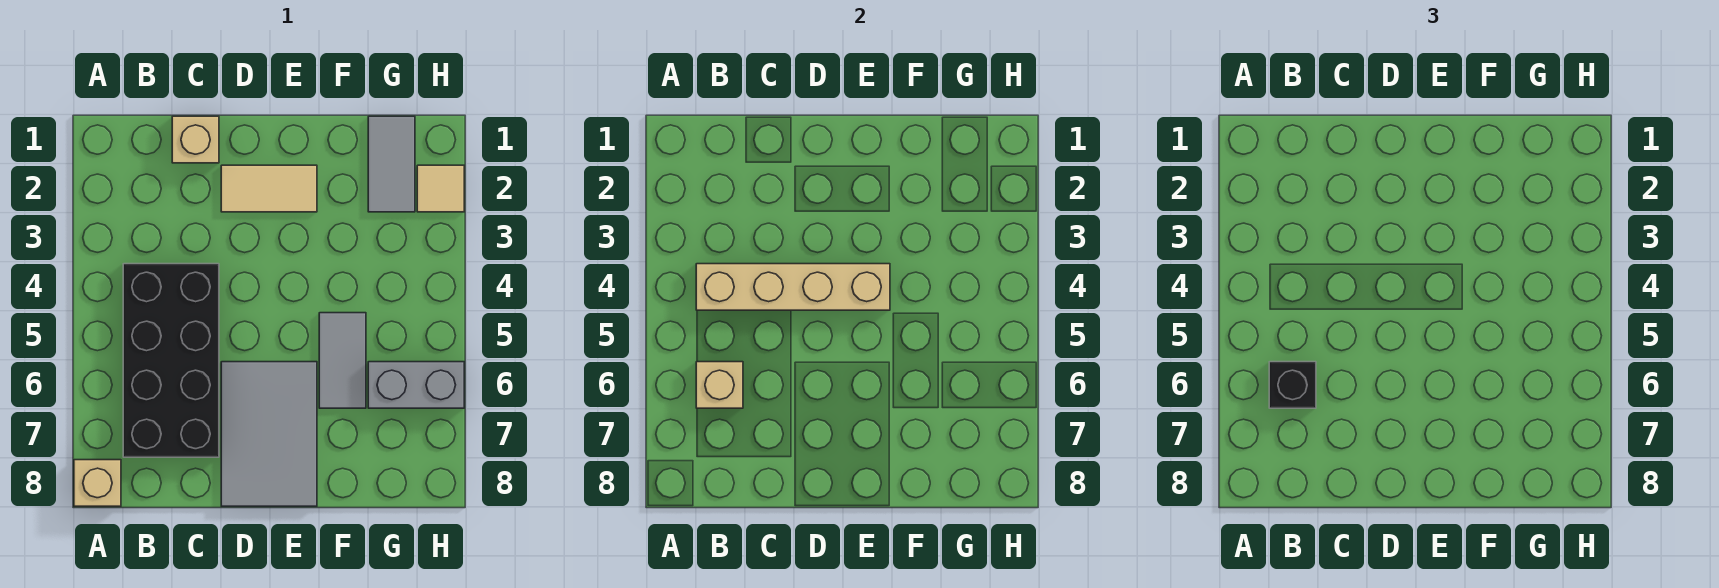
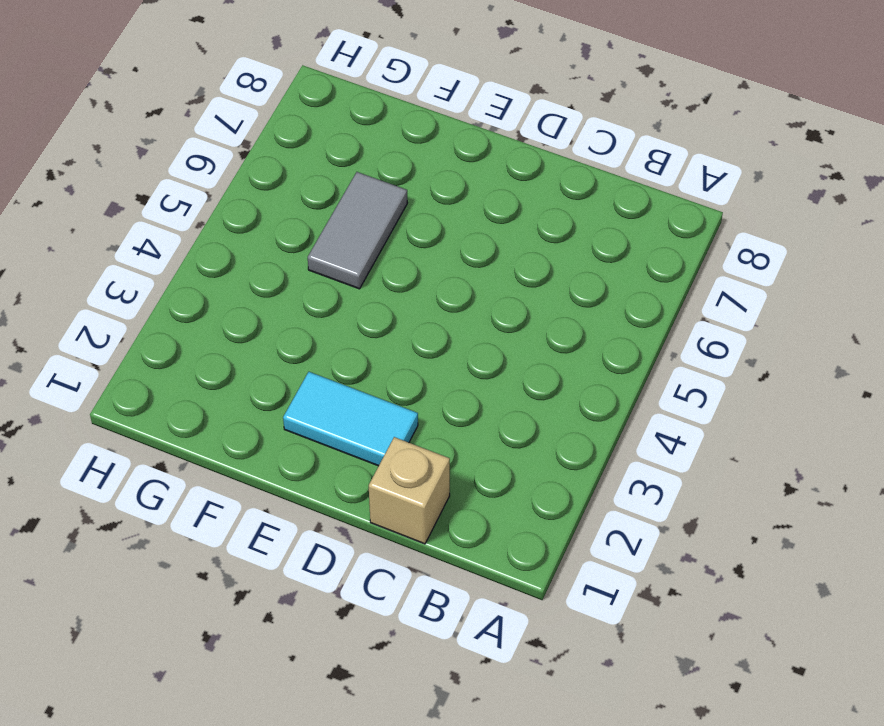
cyan 1x2 tile [283,372,418,466] -> tan 1x2 tile [221,165,317,212]
none -> tan 1x1 brick [74,460,121,506]
none -> black 2x4 brick [123,264,219,457]
none -> grey 2x3 tile [221,362,317,506]

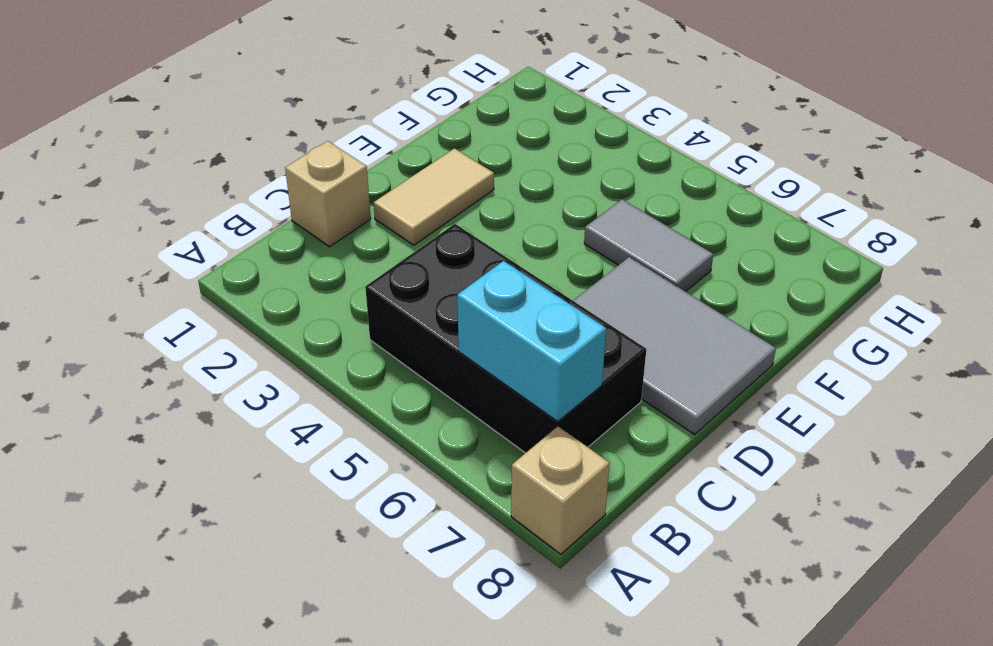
cyan 1x2 brick [457,261,606,422] -> tan 1x1 brick [696,362,743,408]
none -> grey 1x2 tile [368,116,415,212]
none -> grey 1x2 brick [368,362,464,408]
none -> tan 1x1 tile [417,165,464,212]

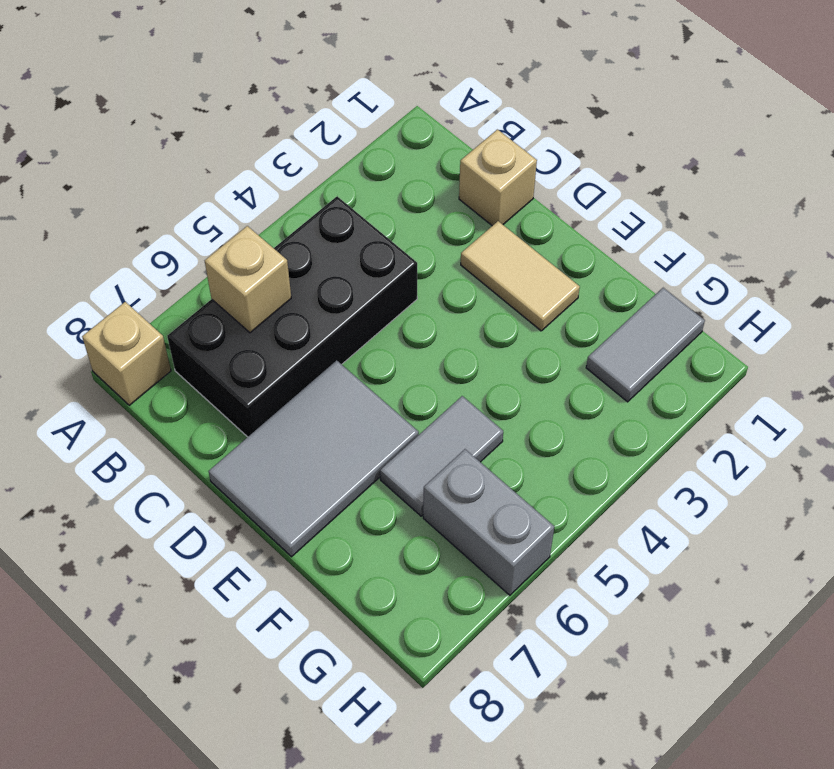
none -> tan 1x1 tile [417,165,464,212]
none -> tan 1x4 brick [696,264,890,310]
none -> black 1x1 brick [1269,362,1316,408]

